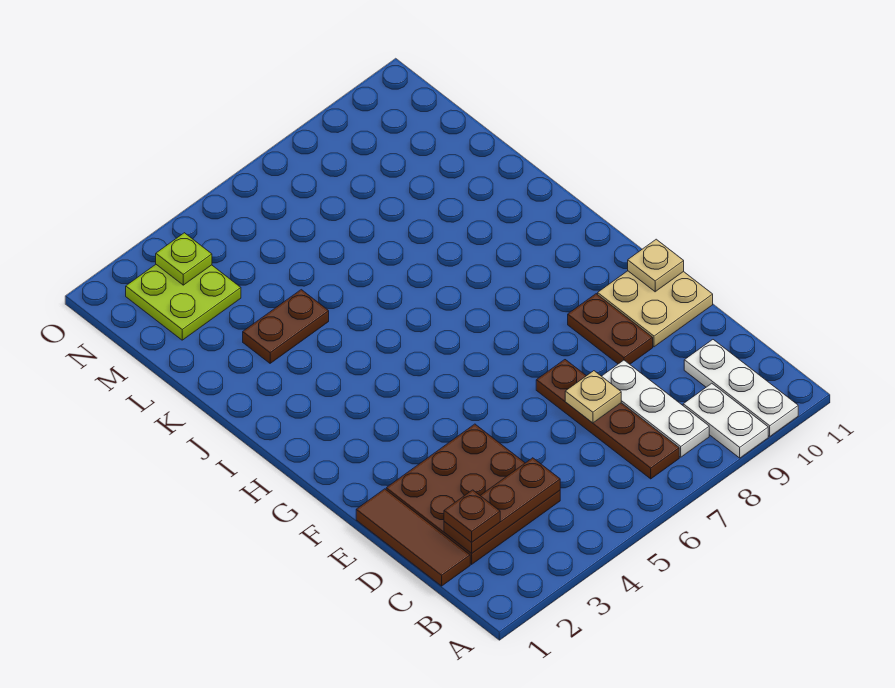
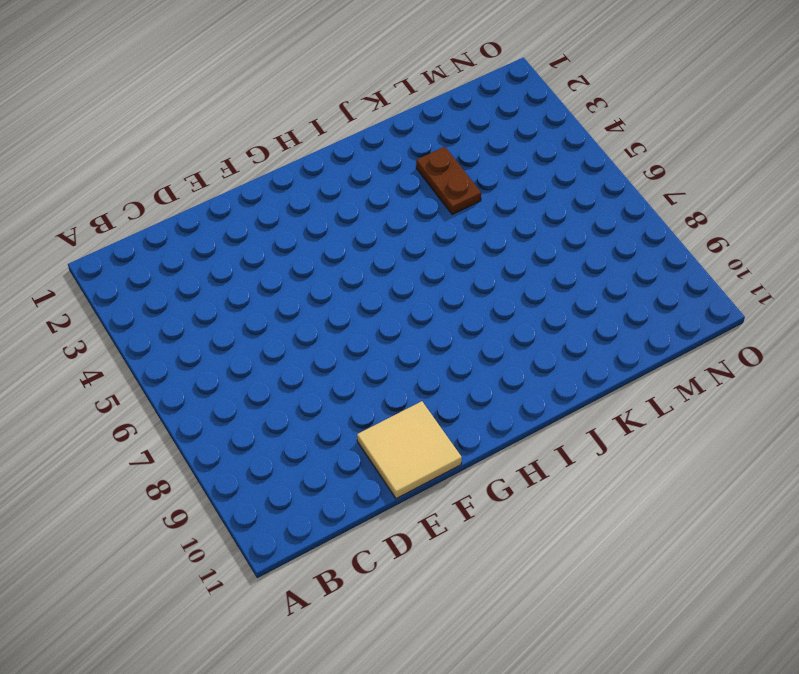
tan 2x2 tile [357,401,462,499] -> tan 2x2 plate [598,271,713,347]
none -> white 1x2 plate [683,383,768,458]
none -> white 1x3 plate [684,340,798,436]
none -> brown 1x4 plate [536,360,679,479]

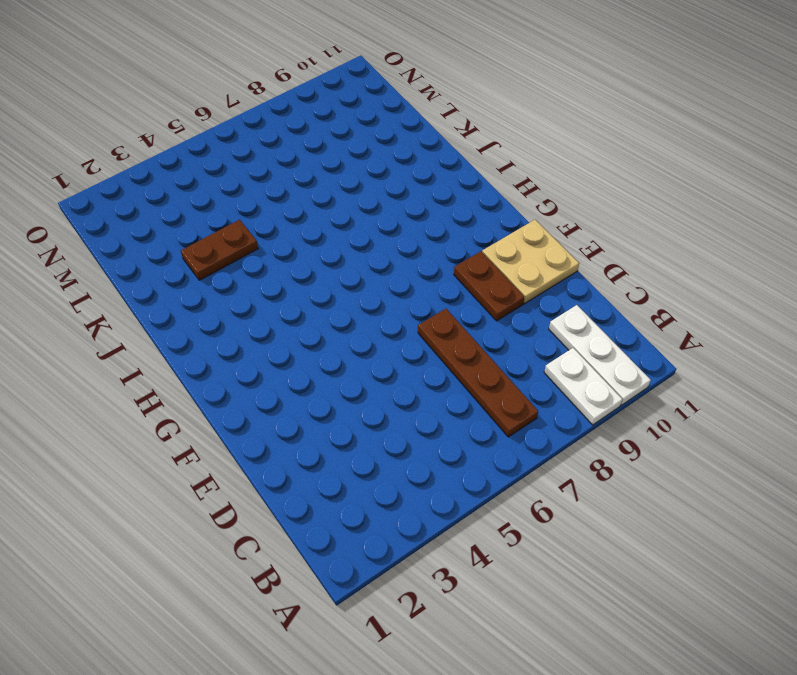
none -> white 1x3 plate [602,360,709,457]
none -> brown 1x3 tile [356,489,470,586]
none -> brown 3x3 plate [386,424,560,564]

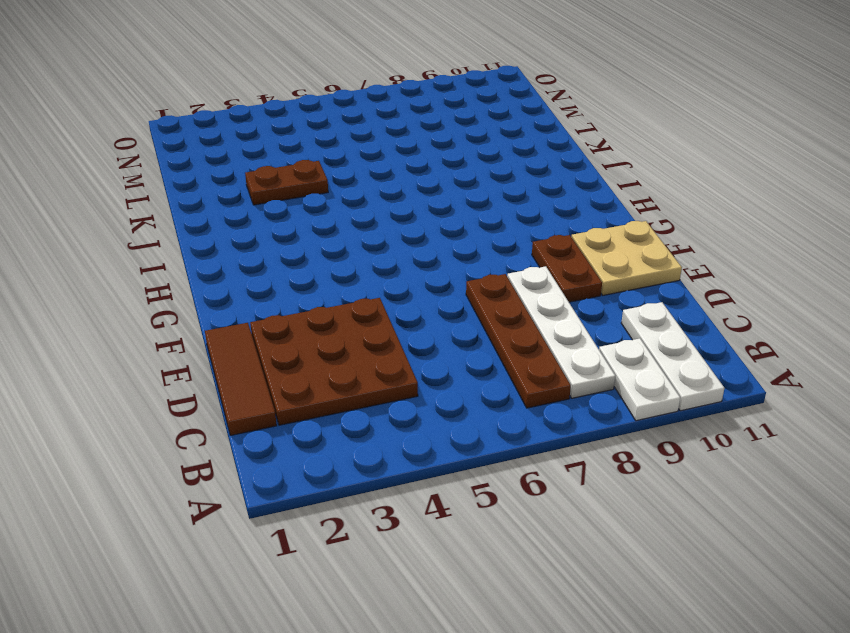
white 1x4 plate [507,266,615,398] -> white 1x3 plate [602,360,709,457]
none -> lime 2x2 plate [126,265,241,340]
none -> brown 1x3 plate [444,458,560,553]
none -> tan 1x1 plate [565,371,621,423]

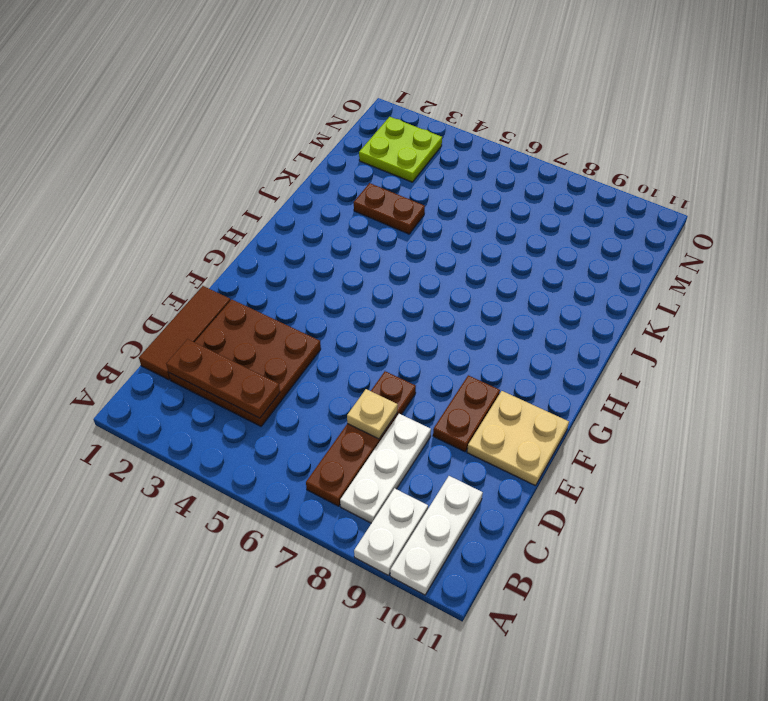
none -> tan 1x1 plate [628,239,684,292]
none -> lime 1x1 plate [156,233,212,285]
none -> brown 1x1 plate [444,490,500,542]

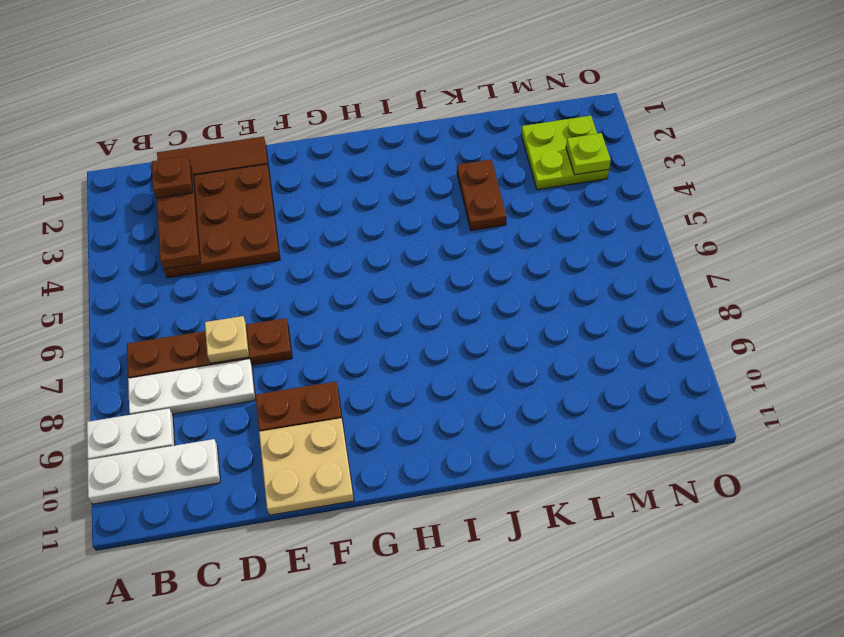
none -> tan 1x1 plate [628,239,684,292]

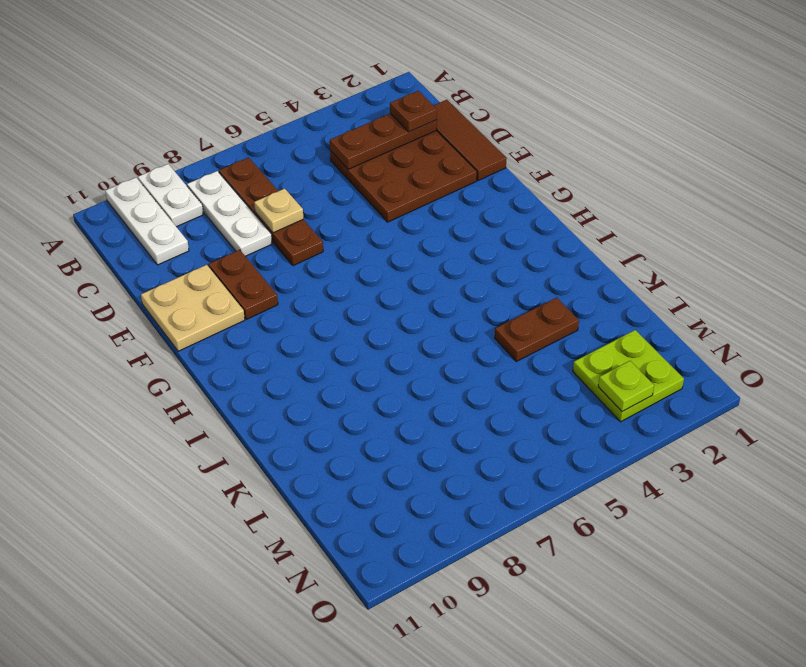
none -> tan 1x1 plate [628,239,684,292]

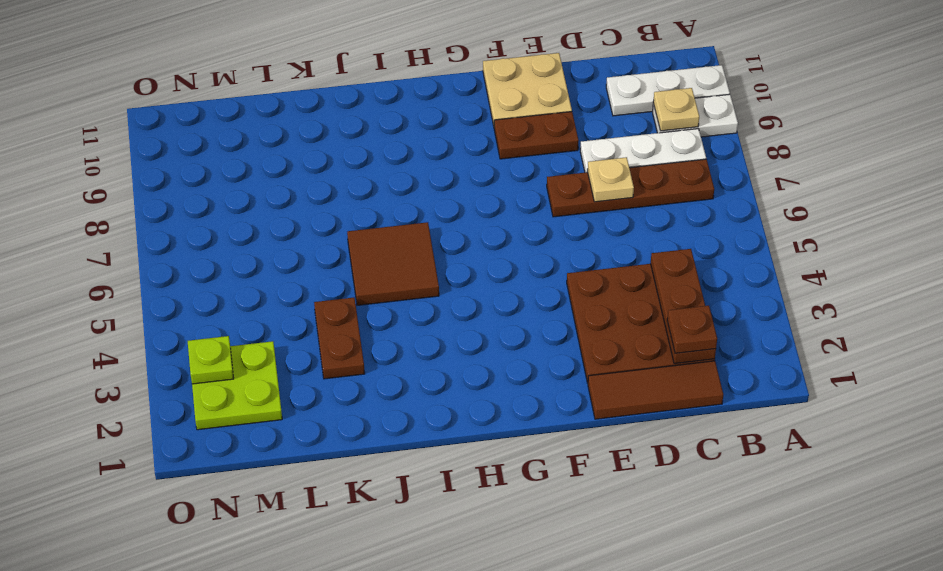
tan 1x1 plate [653,88,699,131] -> tan 1x1 plate moved to [628,239,684,292]
brown 2x2 tile [347,222,439,305] -> none

